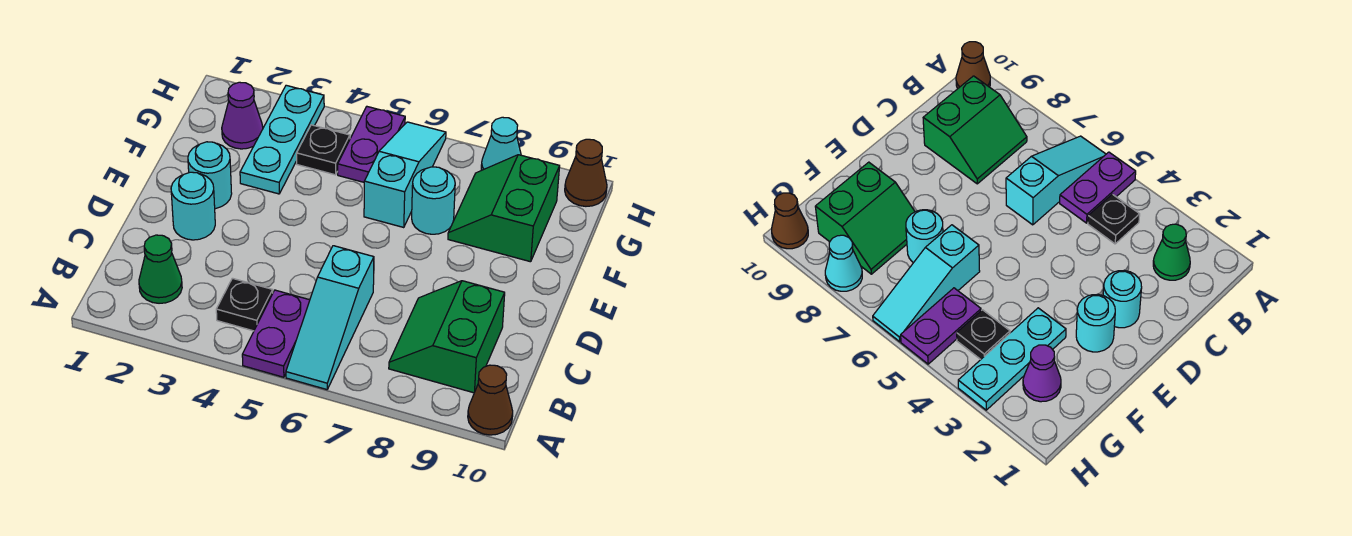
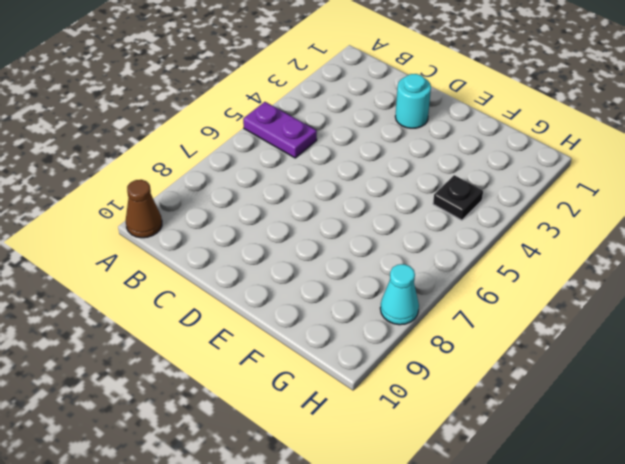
none -> cyan 1x3 slope [286,246,374,390]
none -> green 1x1 cone [139,235,182,303]
none -> black 1x1 plate [216,278,273,331]

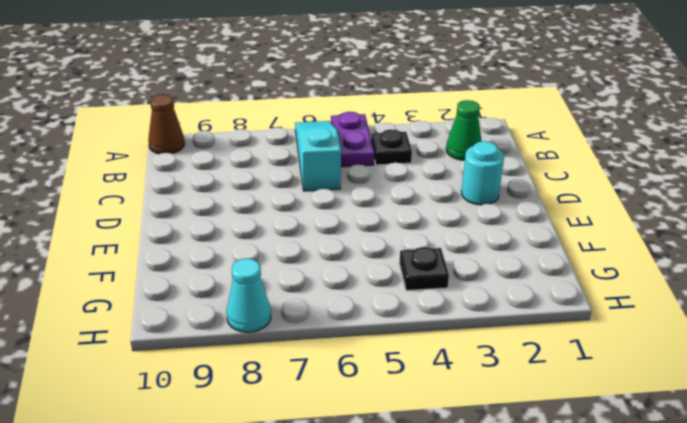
none -> green 2x2 slope [389,281,505,393]
none -> cyan 1x1 round brick [188,142,232,209]
none -> cyan 1x3 plate [240,85,324,194]

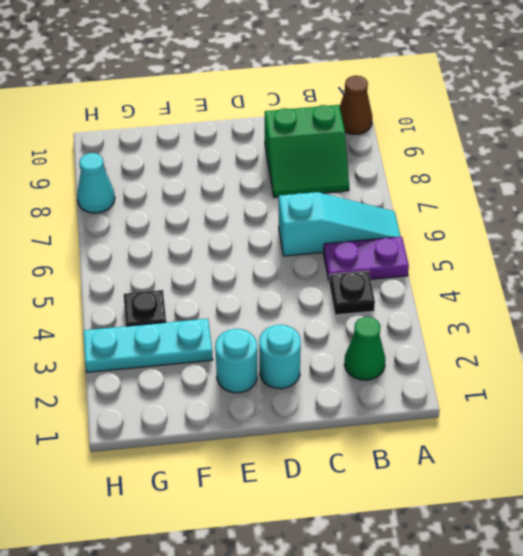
none -> cyan 1x3 slope [364,122,446,228]
none -> cyan 1x1 round brick [412,167,455,234]
none -> green 2x2 slope [448,155,560,262]

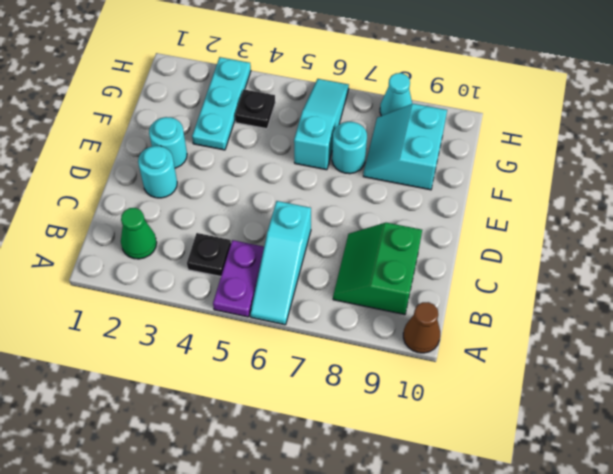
cyan 2x2 slope [363,104,447,190] -> green 2x2 slope [448,155,560,262]
none -> purple 1x1 cone [222,82,263,149]
none -> purple 1x2 plate [338,107,405,182]
none -> brown 1x1 cone [565,139,607,206]

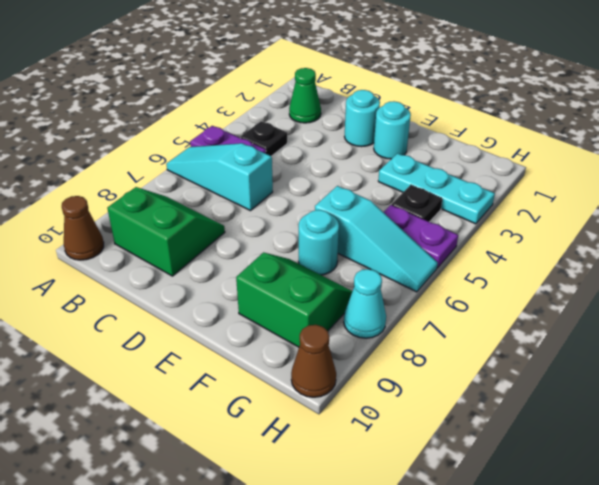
none -> purple 1x1 cone [222,82,263,149]

